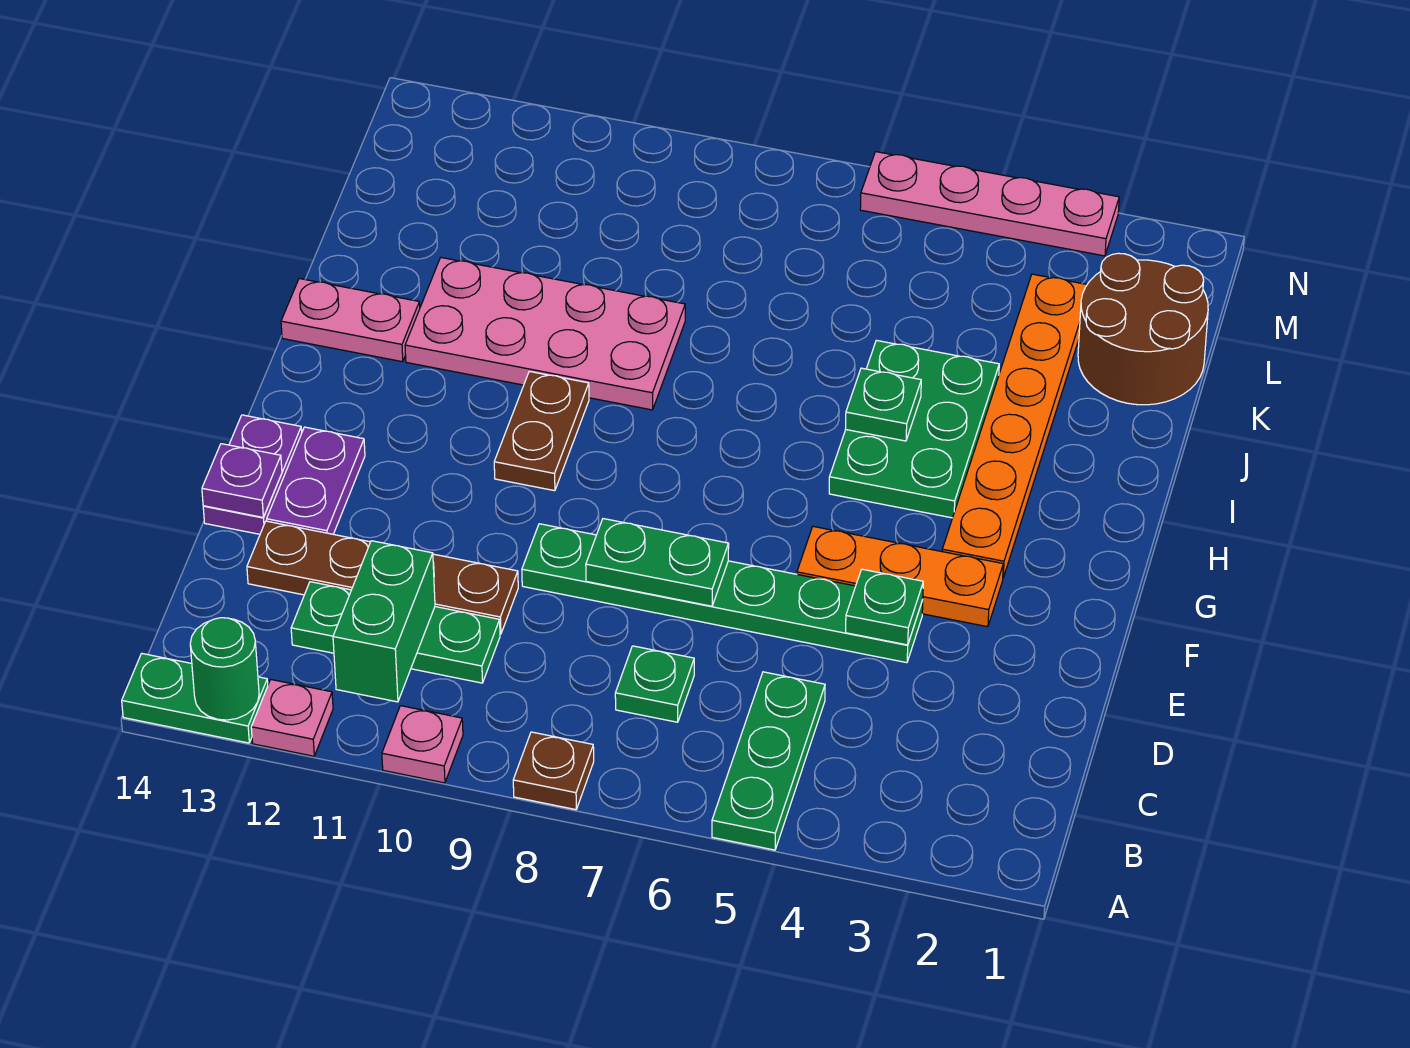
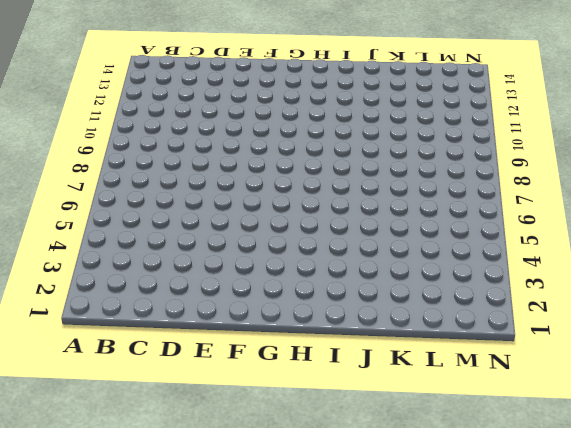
none -> green 1x3 plate [712,672,825,850]
none -> brown 1x1 plate [513,732,594,810]
none -> pink 1x1 plate [382,706,463,783]

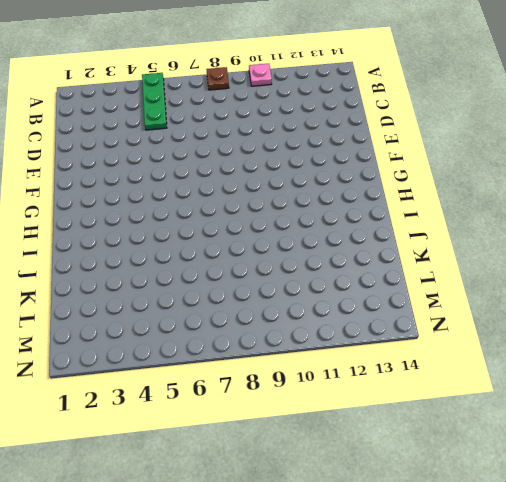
none -> pink 1x1 plate [251,680,333,756]
none -> green 1x2 plate [122,654,268,743]
none -> green 1x1 plate [615,646,694,722]

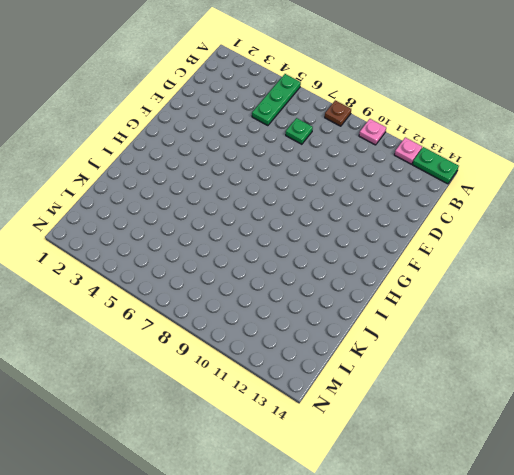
none -> green 1x3 plate [291,582,500,683]
none -> brown 1x4 plate [247,521,518,634]
none -> green 1x6 plate [522,524,923,663]

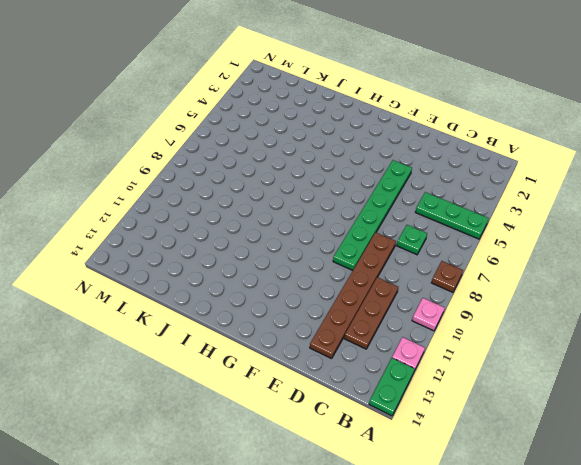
brown 1x3 plate [344,277,398,349] -> green 1x3 plate [291,582,500,683]
brown 1x6 plate [310,232,396,359] -> brown 1x4 plate [247,521,518,634]
none -> purple 1x2 plate [267,427,365,534]
none -> purple 1x2 plate [203,415,302,534]
none -> orange 1x3 plate [797,527,1003,627]

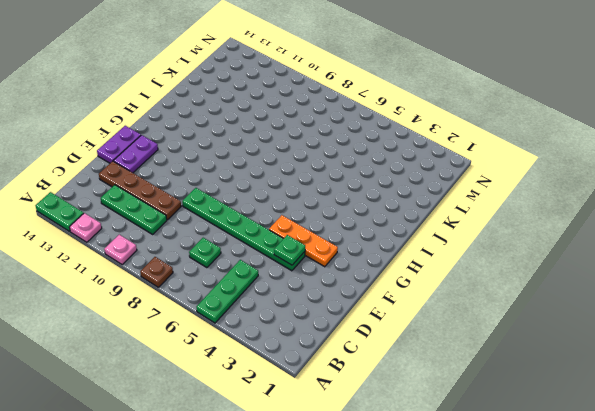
none -> orange 1x6 plate [942,274,1087,578]
none -> brown 1x2 plate [494,371,589,491]
none -> green 2x3 plate [829,340,999,518]

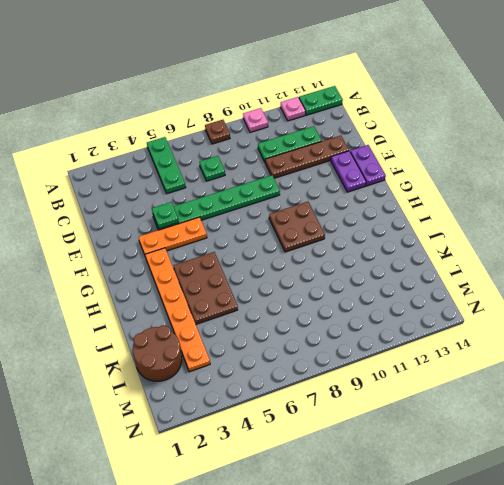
brown 2x2 plate [269,202,325,252] -> brown 1x2 plate [494,371,589,491]
brown 2x3 plate [173,252,238,324] -> green 2x3 plate [829,340,999,518]
none -> pink 2x4 plate [405,258,685,410]
none -> pink 1x2 plate [281,279,420,362]
none -> pink 1x4 plate [860,152,1119,256]

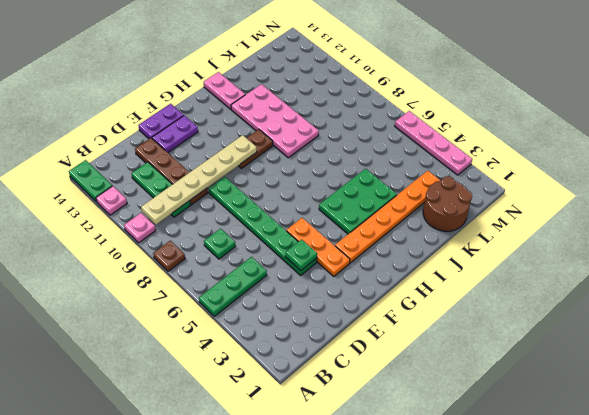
tan 1x6 plate [141,135,257,225] -> none
none -> green 1x1 round brick [190,618,259,720]
none -> green 1x2 brick [333,541,435,702]
none -> green 1x2 plate [586,519,729,606]

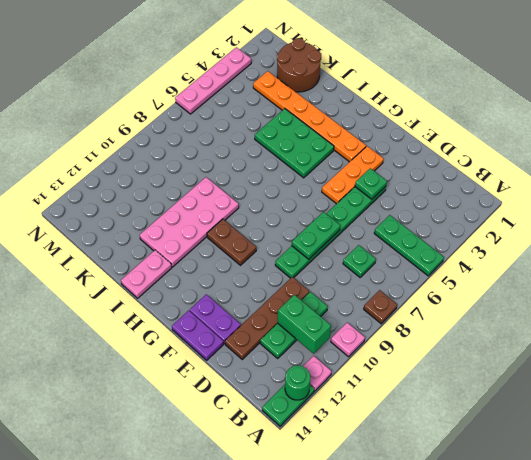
none -> purple 1x1 plate [202,444,282,517]
none -> green 1x1 plate [846,368,921,441]

